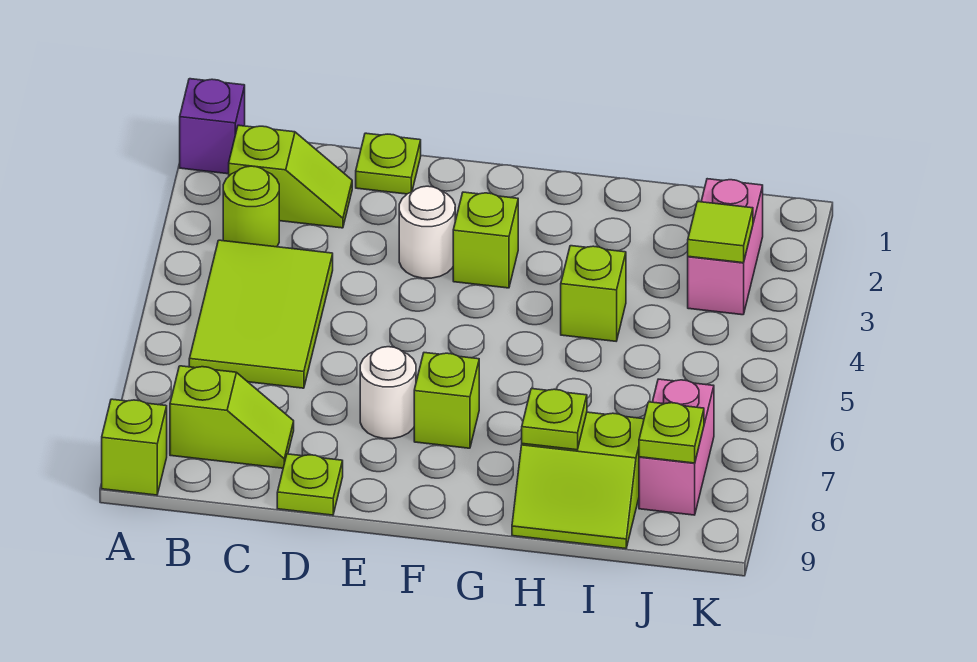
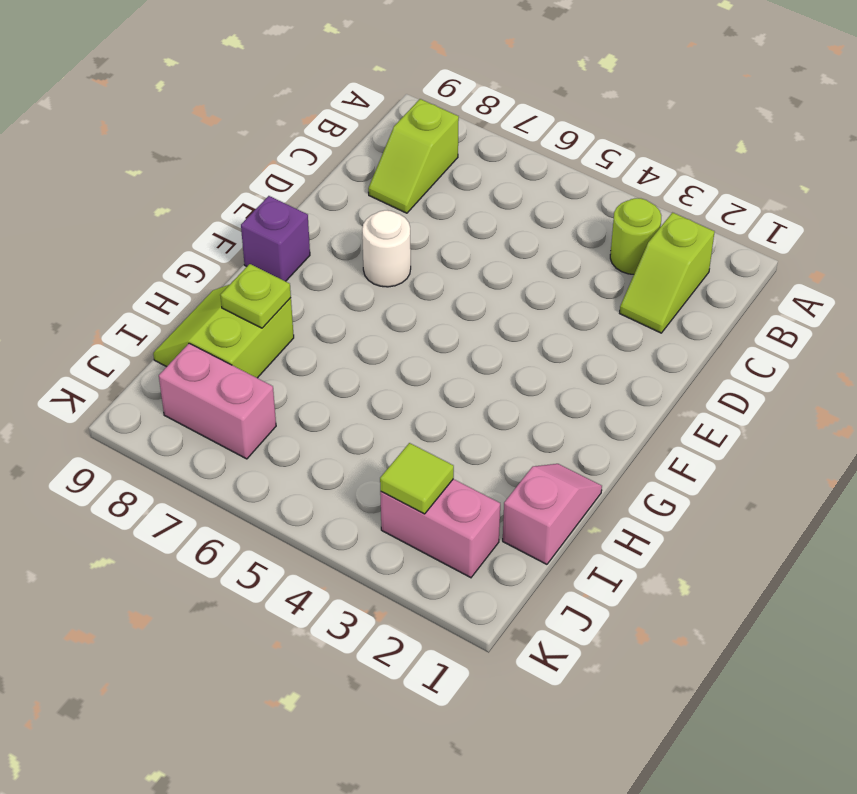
purple 1x1 brick [241,196,310,281] -> purple 1x1 brick moved to [180,79,245,174]
pink 1x2 slope [503,464,602,564] -> none
none -> lime 1x1 brick [102,399,167,495]
none -> lime 2x3 tile [189,240,333,388]
none -> lime 1x1 plate [356,133,421,194]

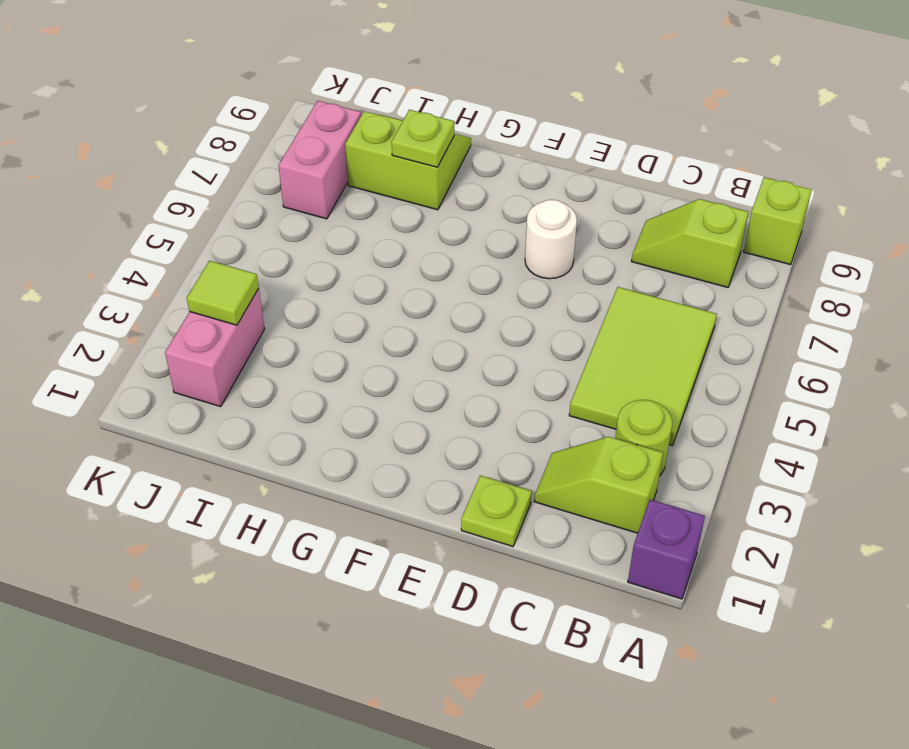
none -> lime 1x1 plate [277,454,343,515]
none -> white 1x1 round brick [399,186,455,278]
none -> lime 1x1 brick [453,192,518,288]

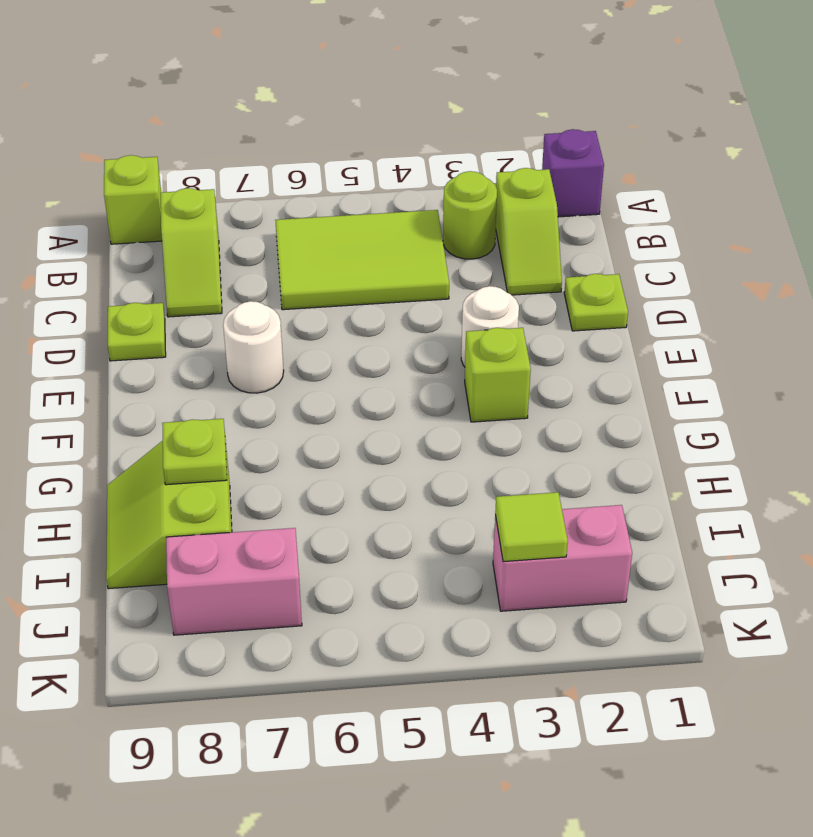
none -> lime 1x1 brick [414,353,479,448]
none -> lime 1x1 brick [561,246,626,341]
none -> lime 1x1 plate [639,402,704,463]

